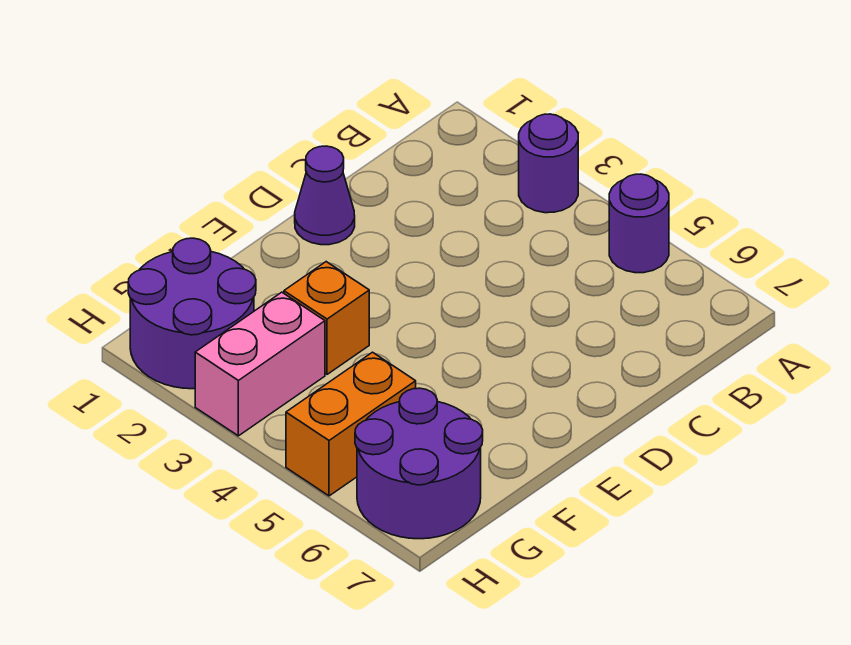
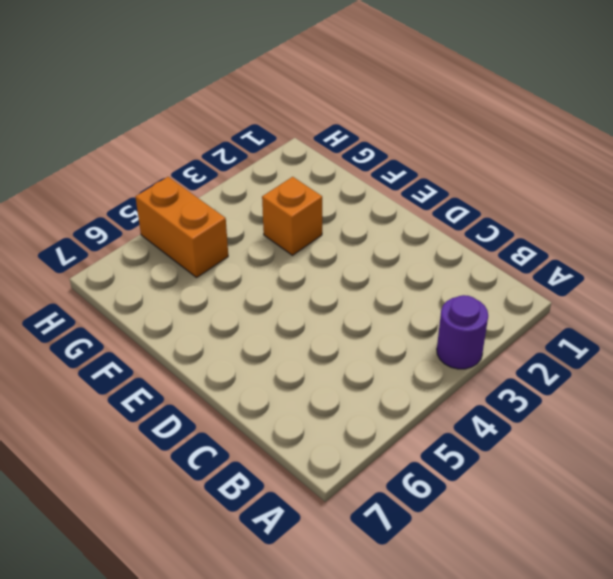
none -> purple 1x1 round brick [609,174,669,273]
none -> purple 1x1 cone [295,146,355,245]

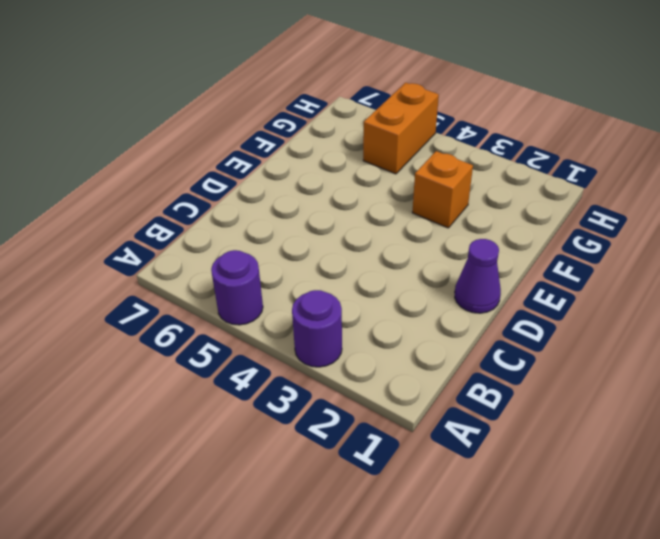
none -> purple 2x2 round brick [128,238,256,389]
none -> pink 1x2 brick [195,292,325,436]

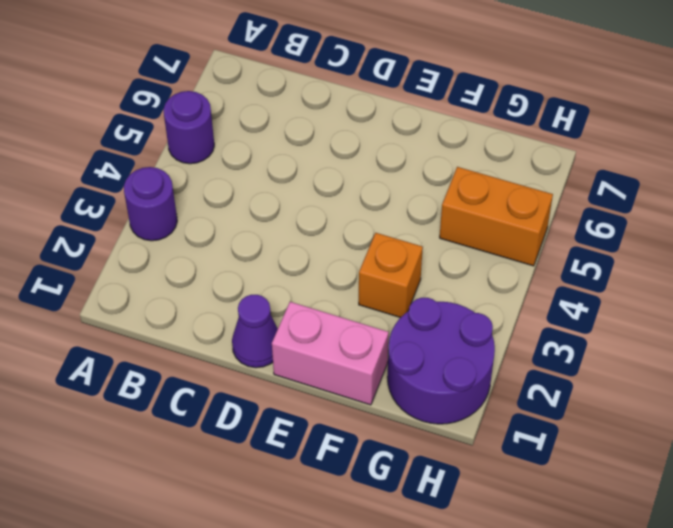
pink 1x2 brick [272,302,389,405] -> pink 1x2 brick moved to [195,292,325,436]
none -> purple 2x2 round brick [355,388,483,539]

